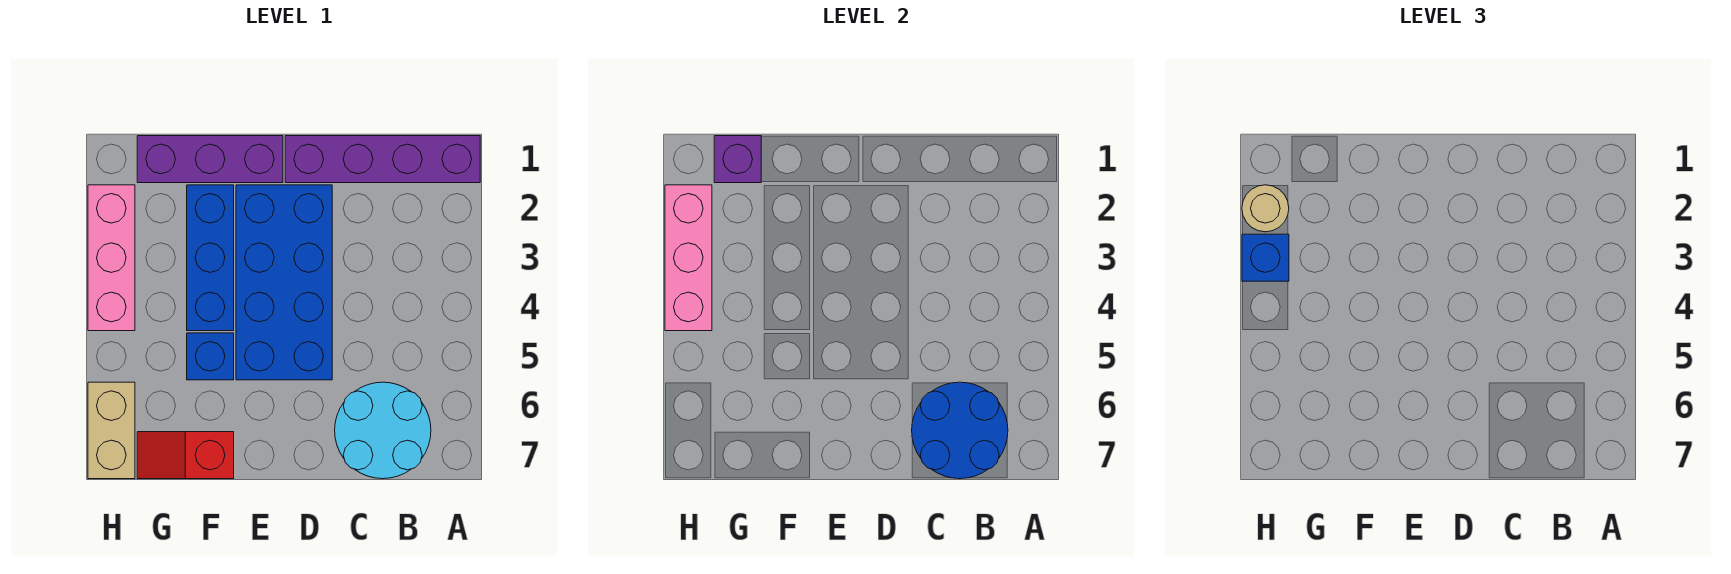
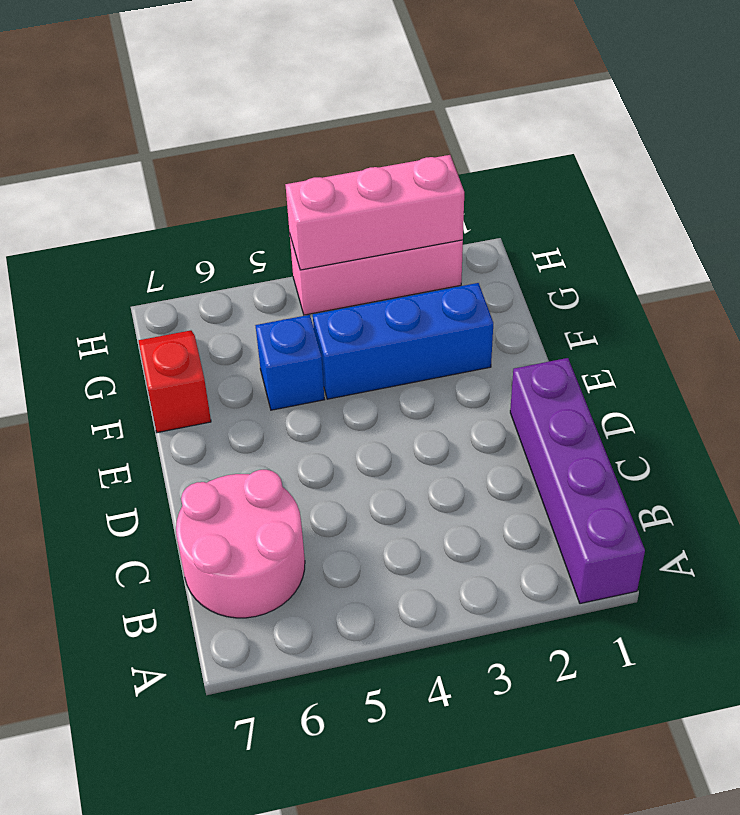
pink 2x2 round brick [176,470,305,618] -> cyan 2x2 round brick [335,382,431,479]
none -> blue 2x4 brick [236,185,332,380]
none -> purple 1x3 brick [137,136,283,183]
none -> tan 1x2 brick [88,382,135,479]

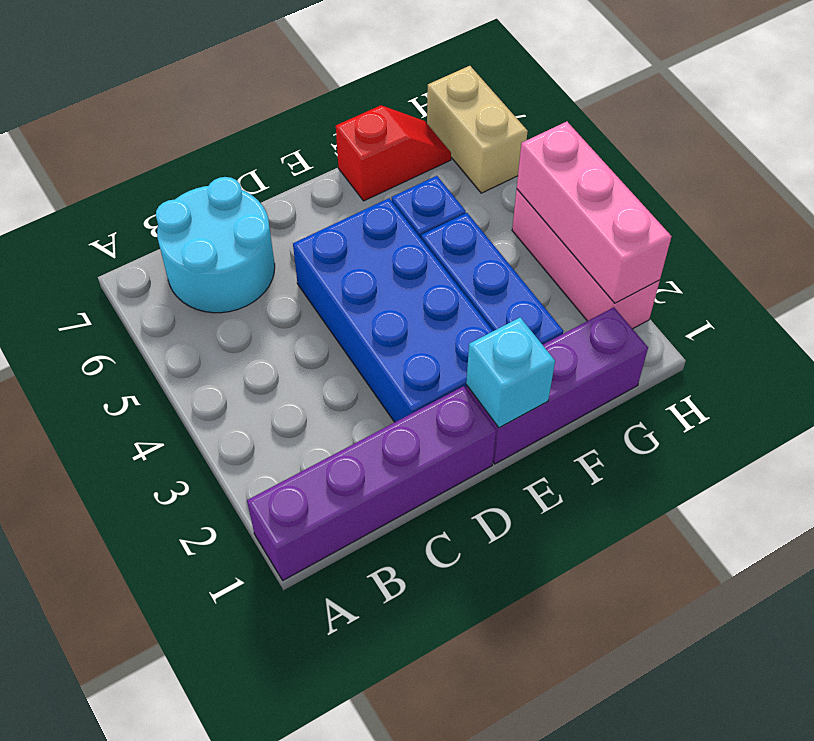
cyan 1x1 brick [466,317,555,428] -> none
none -> blue 2x2 round brick [912,382,1008,479]
none -> purple 1x1 brick [714,136,761,183]
none -> tan 1x1 round brick [1242,185,1289,232]

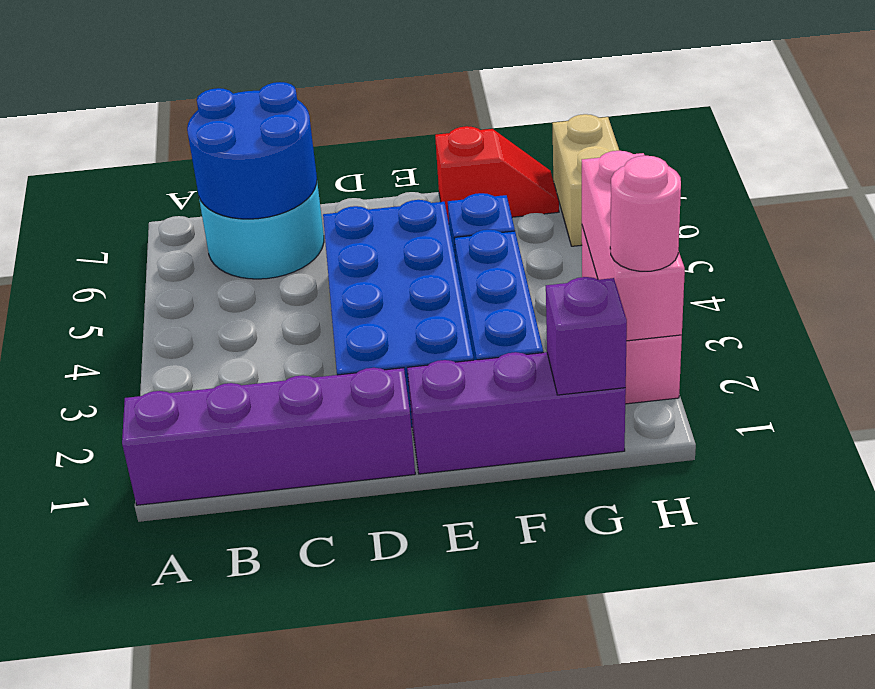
pink 1x1 round brick [610,156,681,271] -> tan 1x1 round brick [1242,185,1289,232]
none -> blue 1x1 brick [1242,234,1289,281]

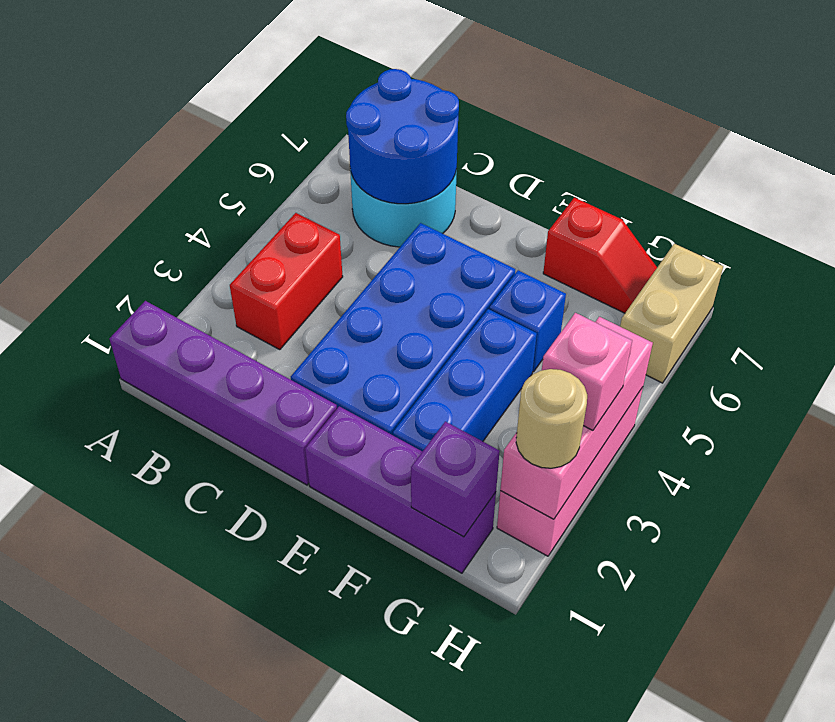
red 1x2 brick [230,213,343,350] -> none
pink 1x1 brick [542,313,632,430] -> blue 1x1 brick [1242,234,1289,281]

